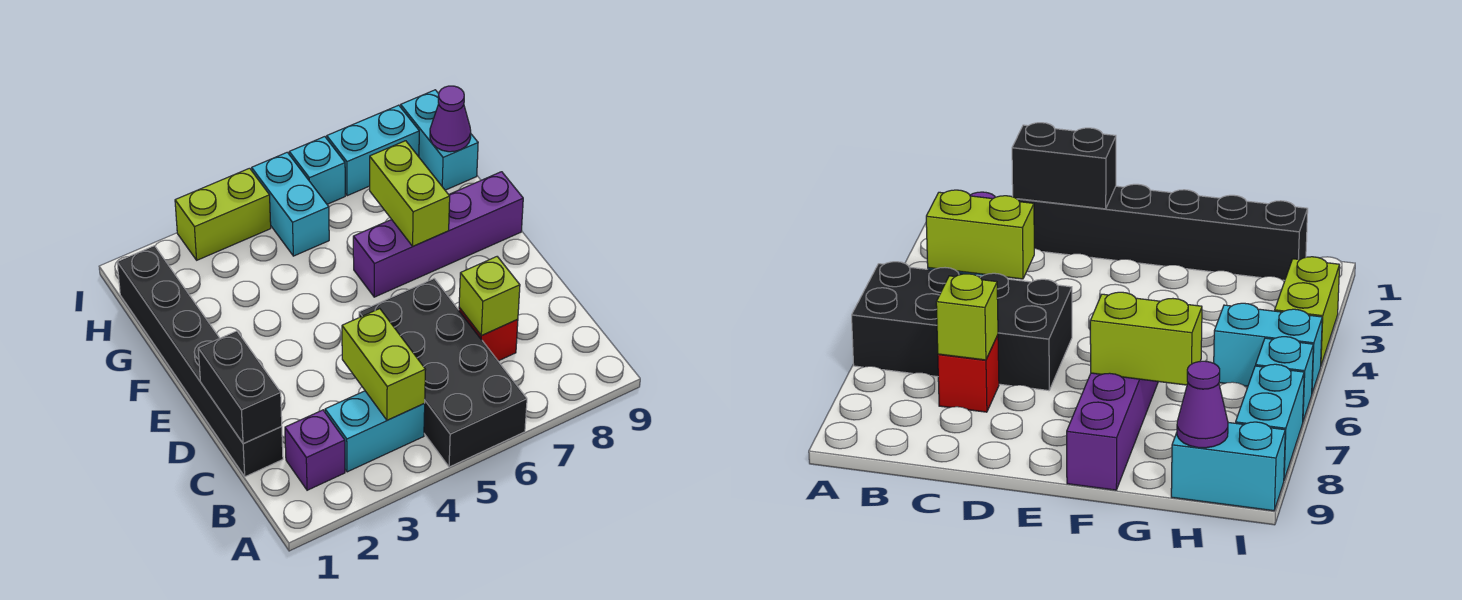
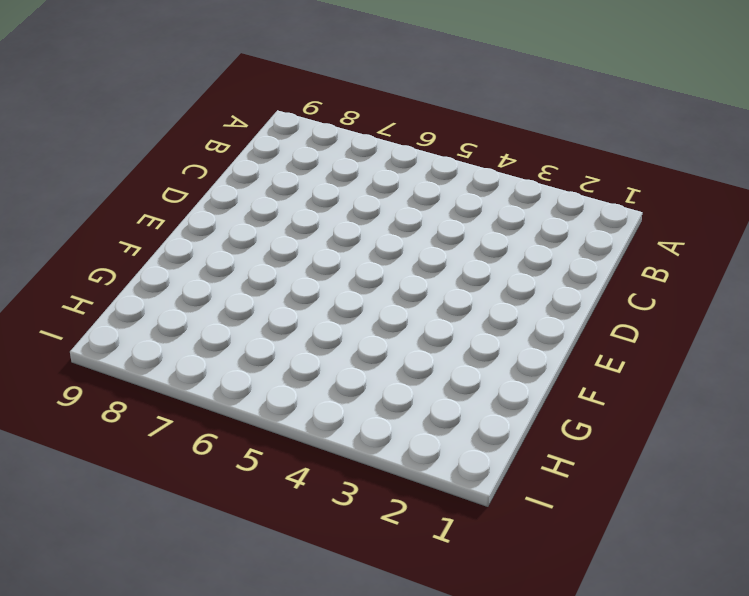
none -> black 2x4 brick [359,279,527,467]
none -> purple 1x1 brick [285,410,345,490]
none -> cyan 1x2 brick [325,391,425,472]

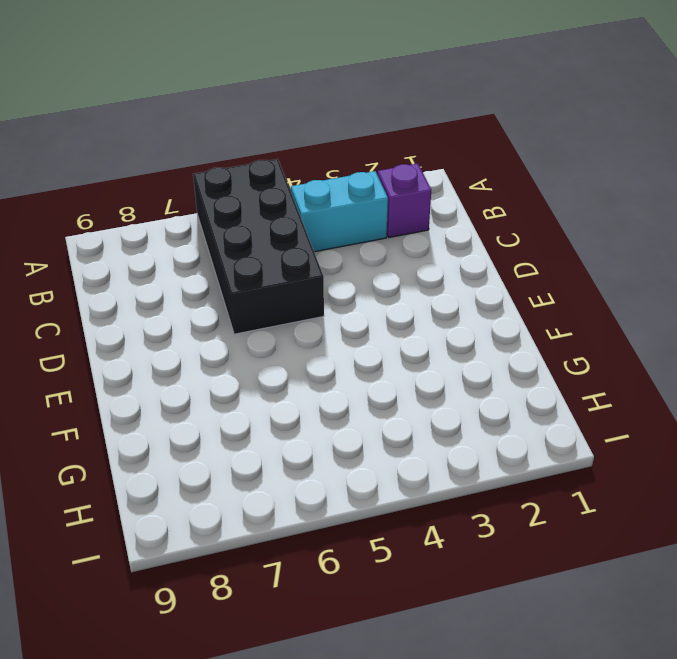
none -> black 1x6 brick [117,246,283,477]
none -> red 1x1 brick [459,308,518,361]
none -> purple 1x4 brick [353,172,523,297]

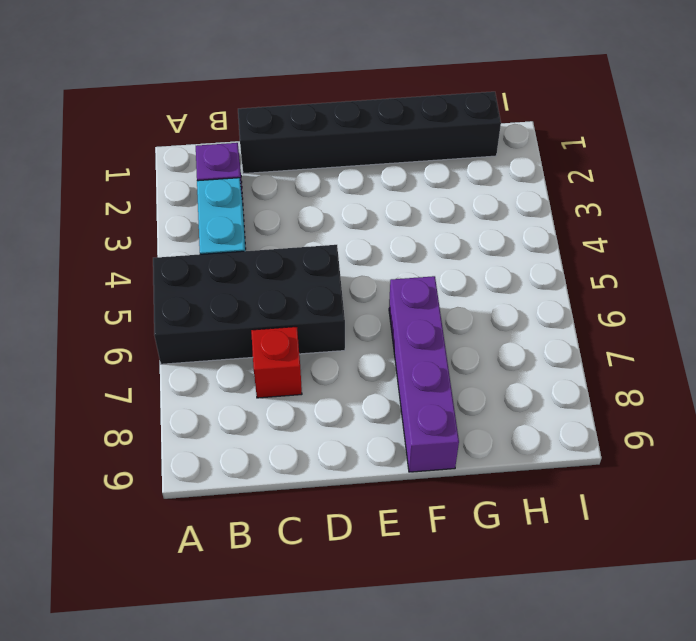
none -> cyan 1x2 brick [252,152,329,256]
none -> cyan 1x2 brick [401,90,478,190]
none -> lime 1x2 brick [175,168,271,260]

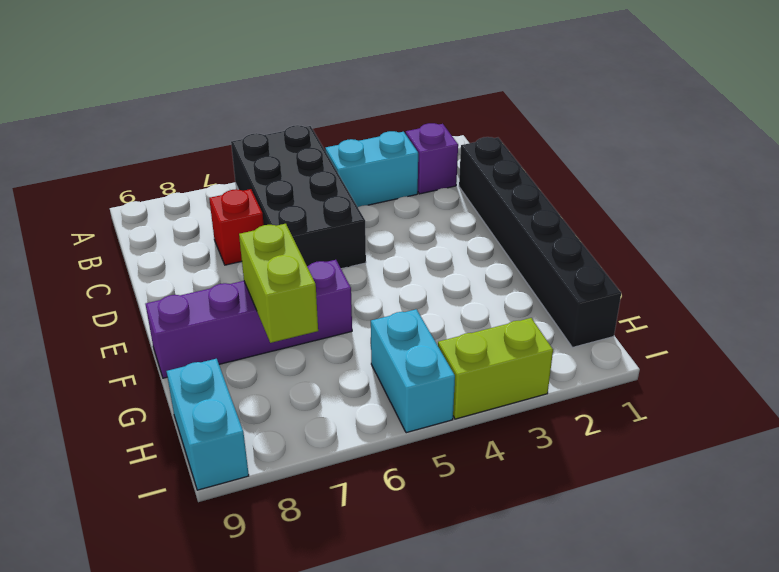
none -> cyan 1x1 brick [289,137,345,204]
none -> cyan 1x2 brick [327,105,419,196]
none -> lime 1x2 brick [342,309,426,420]

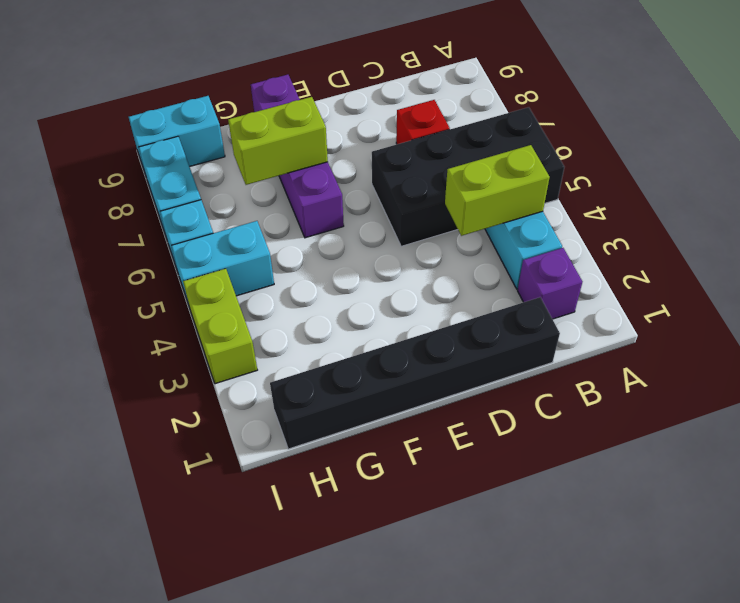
none -> black 1x2 brick [198,331,282,444]
none -> lime 1x1 brick [459,257,520,335]
none -> purple 1x1 cone [430,86,471,152]

